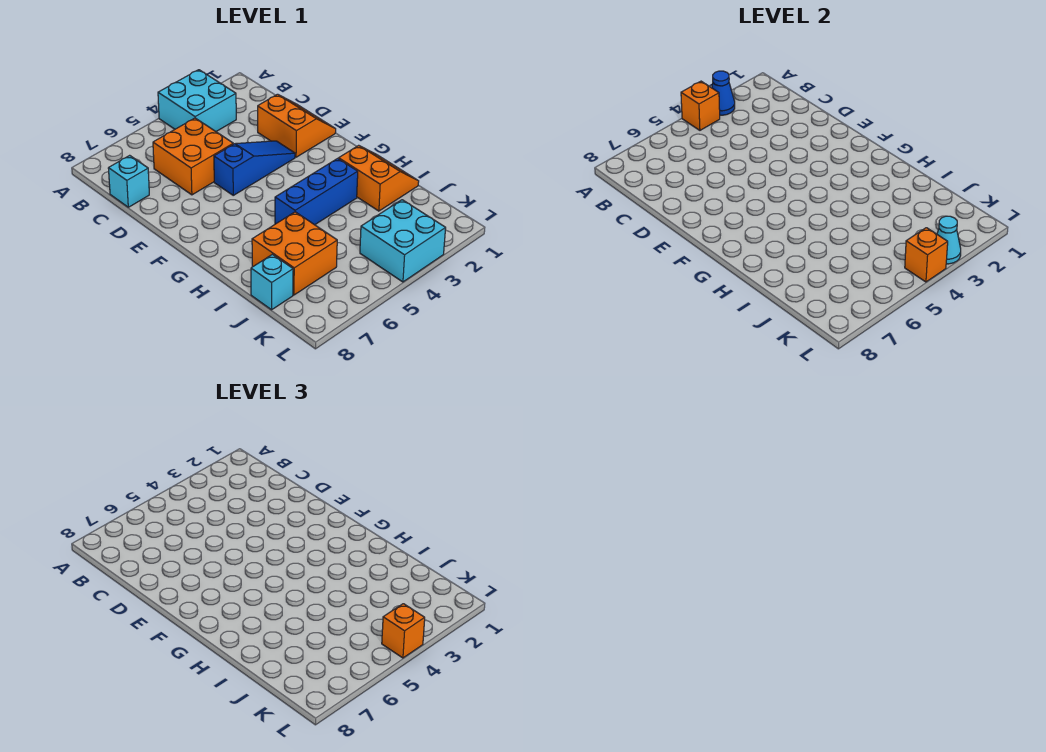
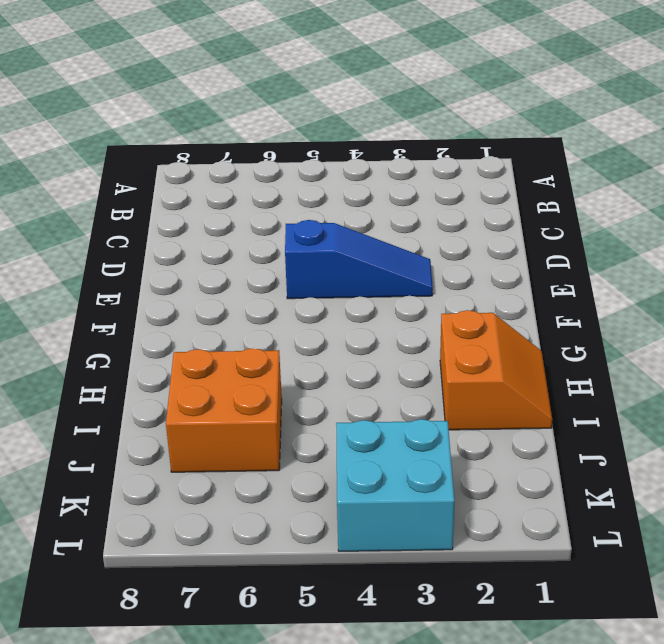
none -> cyan 2x2 brick [158,70,236,131]
none -> orange 2x2 brick [153,118,233,195]
none -> cyan 1x1 brick [108,155,149,207]

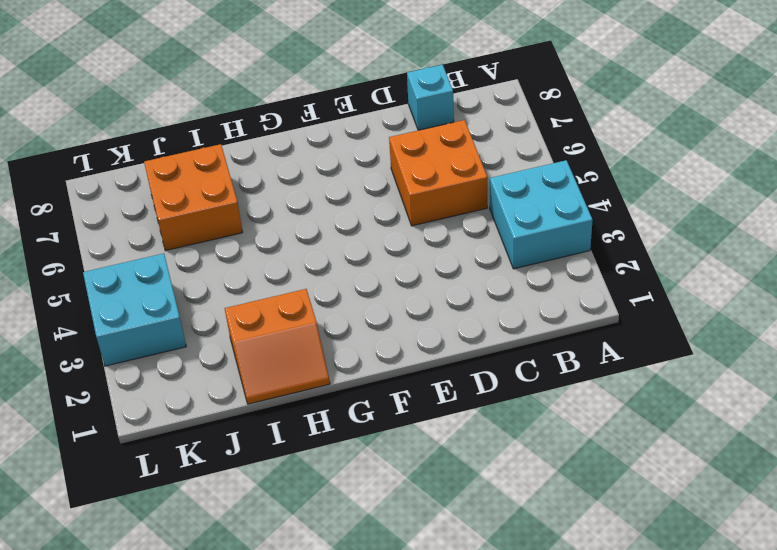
none -> orange 2x2 slope [258,94,336,157]
none -> blue 1x3 slope [214,141,295,195]
none -> blue 1x3 brick [275,158,358,225]

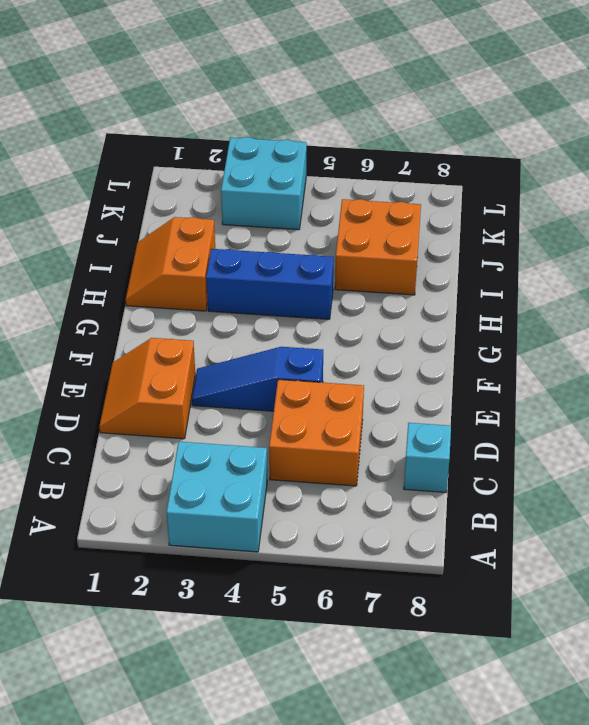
none -> cyan 1x1 brick [251,254,293,310]
none -> blue 1x1 cone [712,71,735,115]
none -> orange 1x1 brick [681,81,720,130]

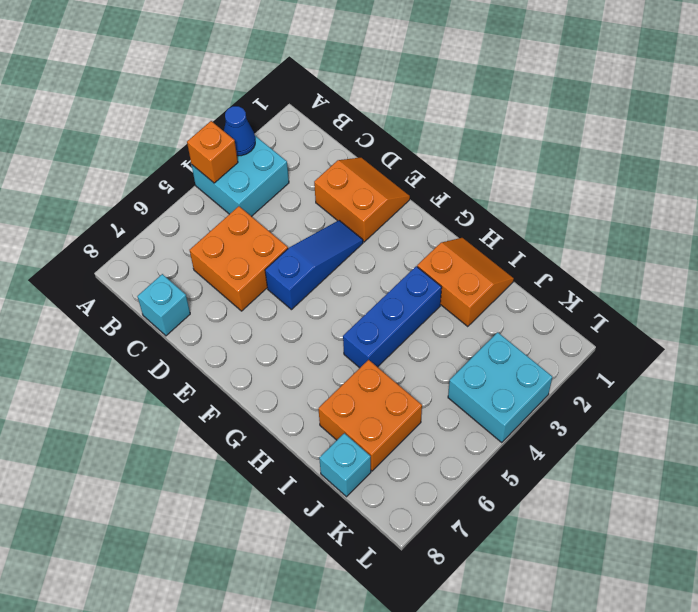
none -> cyan 1x1 cone [937,216,961,264]
none -> orange 1x1 brick [905,228,948,282]
none -> orange 1x1 brick [382,604,425,658]

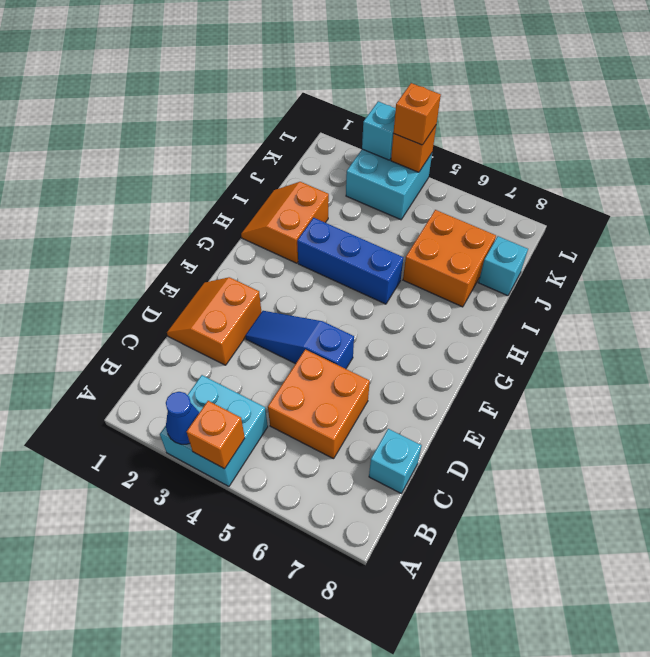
cyan 1x1 brick [362,101,396,160] -> cyan 1x1 cone [937,216,961,264]

